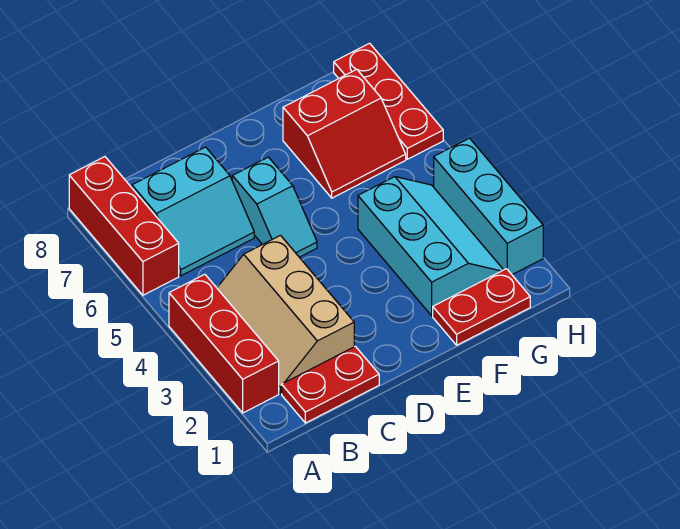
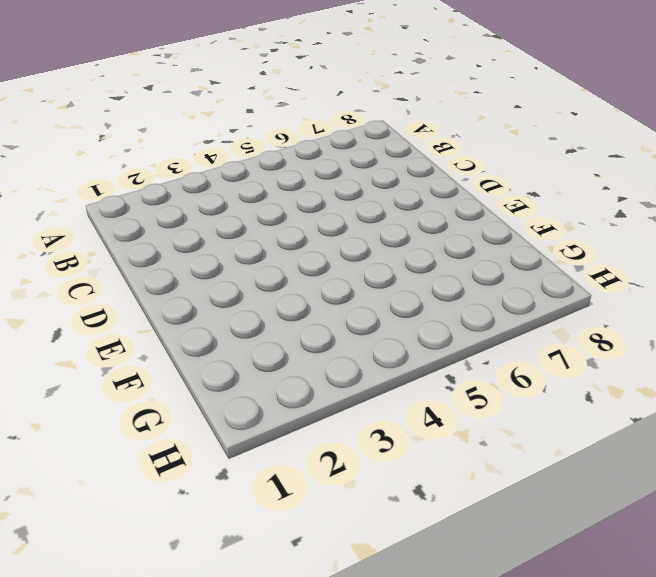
none -> red 1x3 brick [169,274,279,413]
none -> red 1x3 brick [69,157,179,295]

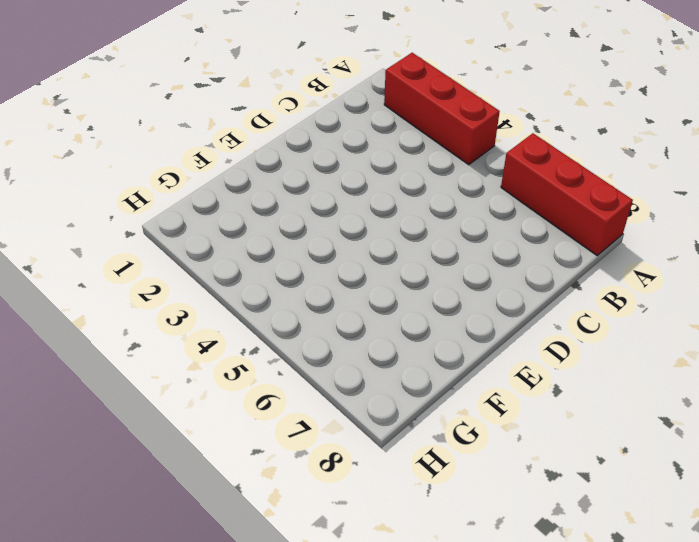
none -> red 1x2 plate [282,346,379,423]
none -> tan 2x3 slope [217,235,354,394]

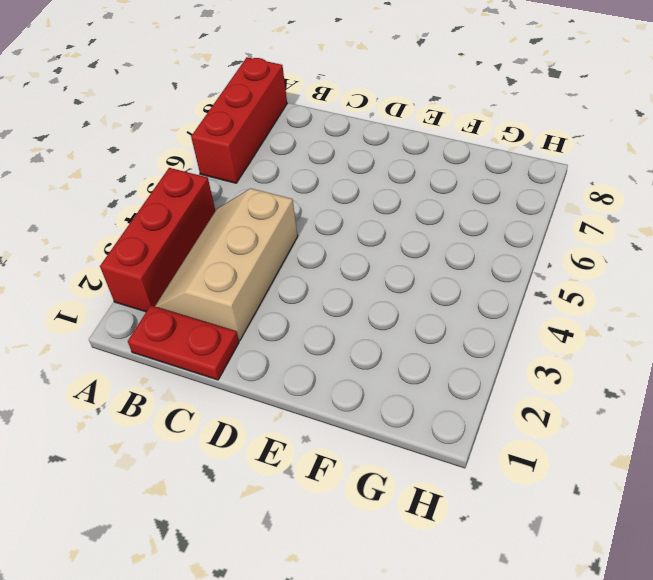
none -> cyan 2x2 slope [132,147,254,276]
none -> cyan 1x2 slope [232,157,317,257]

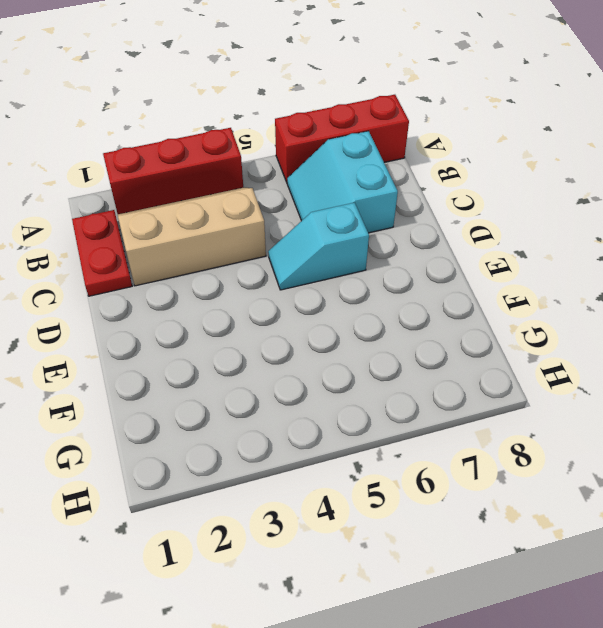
none -> red 1x2 plate [433,269,530,345]
none -> cyan 2x3 slope [358,177,503,316]

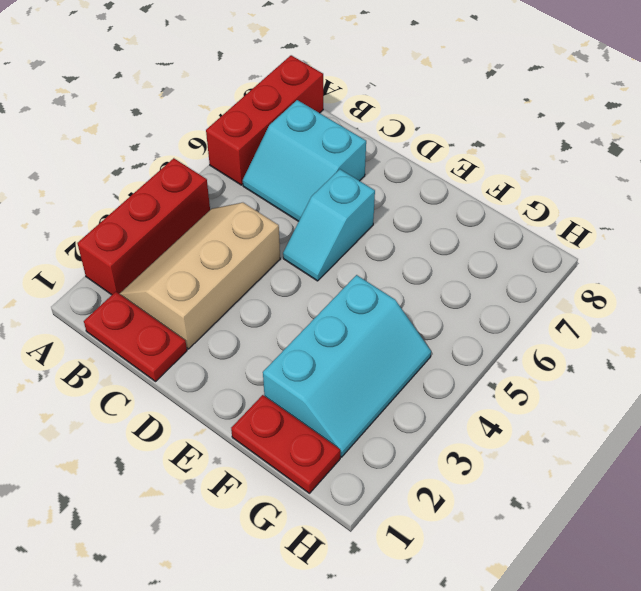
none -> red 2x2 slope [283,69,406,198]
none -> cyan 1x3 brick [434,138,543,275]

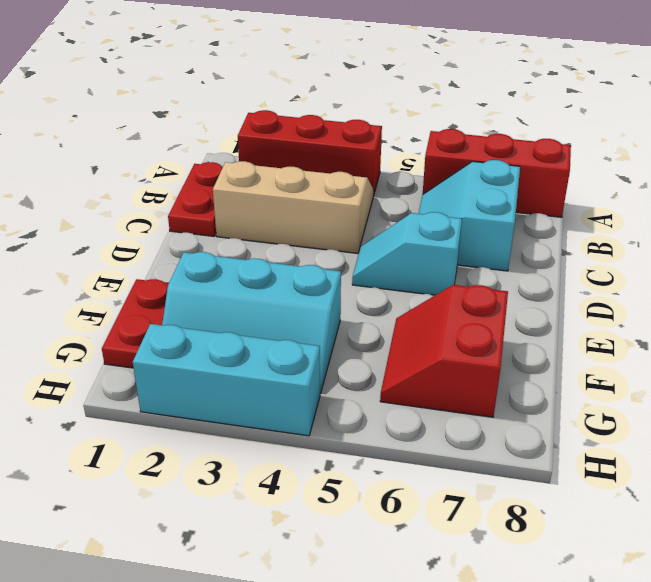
none -> red 1x3 plate [334,43,443,159]

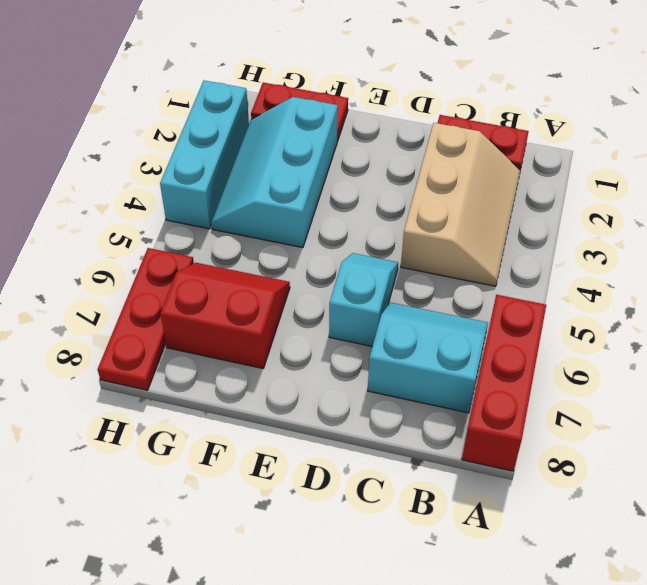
none -> red 1x3 brick [169,274,279,413]

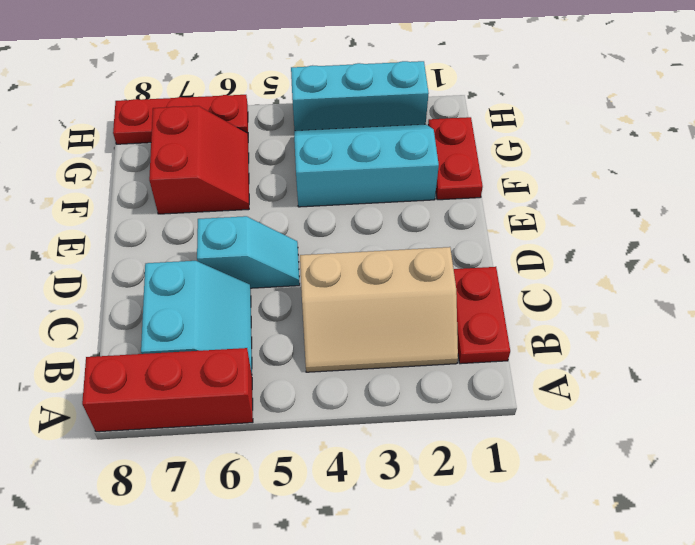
none -> red 1x3 brick [169,274,279,413]

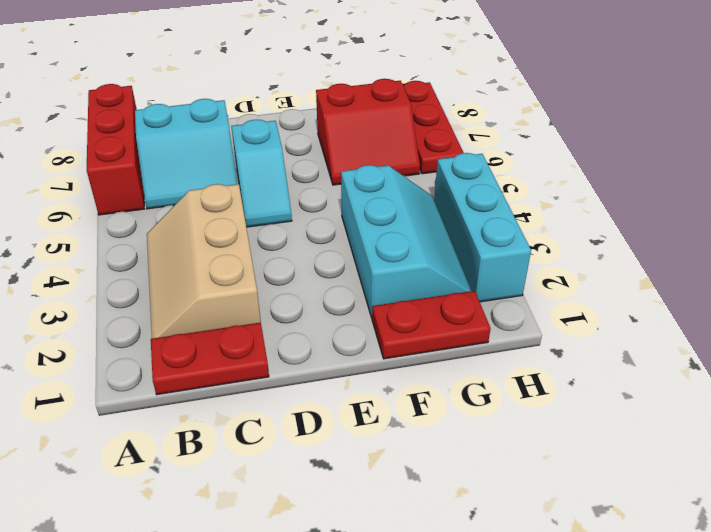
none -> red 1x3 brick [169,274,279,413]

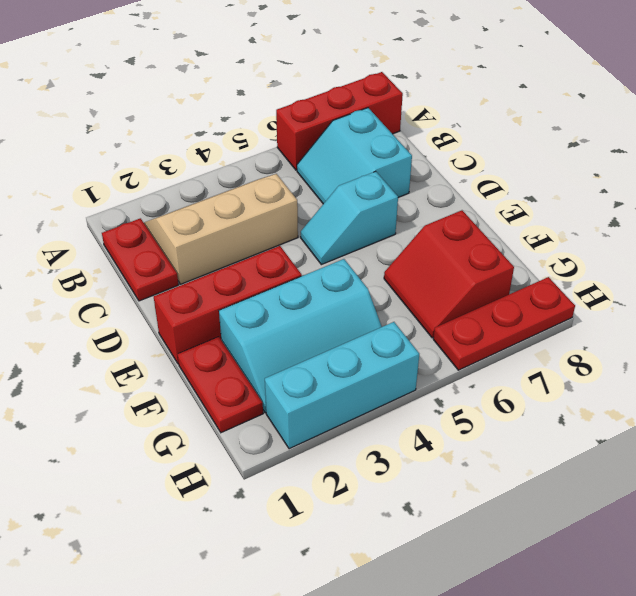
red 1x3 brick [154,246,302,364] -> red 1x3 brick moved to [169,274,279,413]

